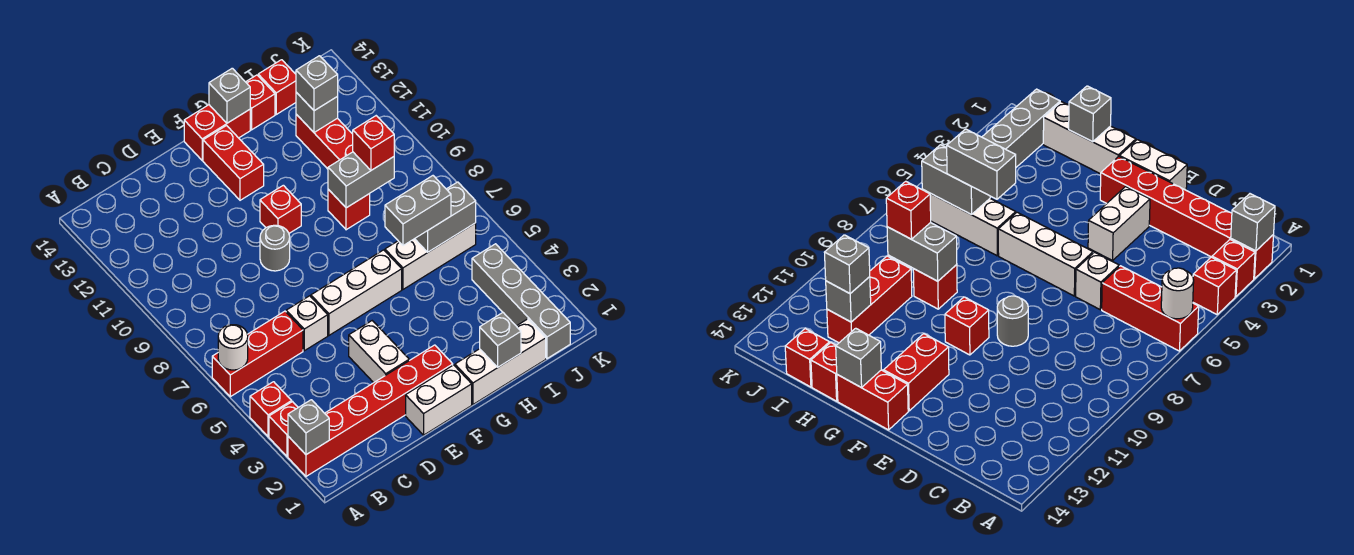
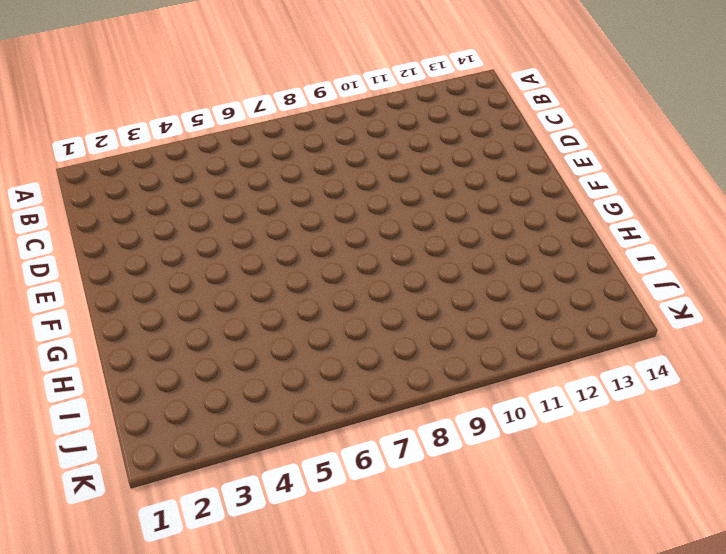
none -> red 1x6 brick [288,345,453,476]
none -> red 1x1 brick [269,402,298,456]
none -> red 1x1 brick [250,382,292,437]

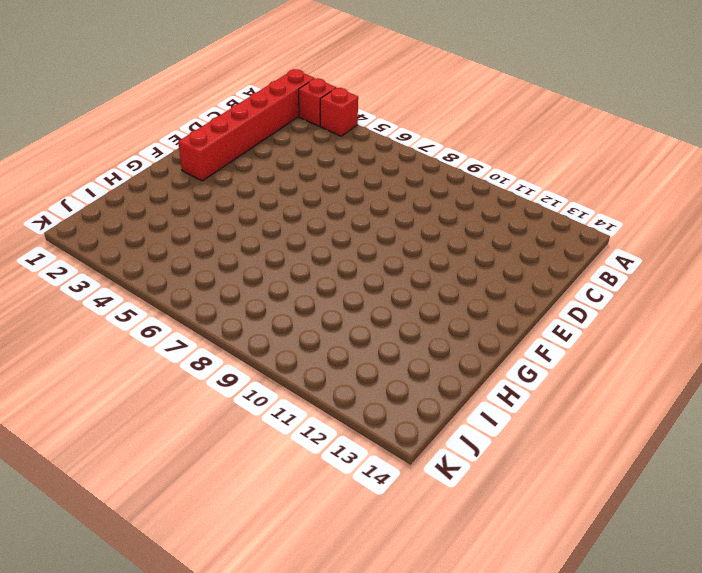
none -> red 1x3 brick [212,311,303,397]
none -> white 1x1 brick [286,296,328,351]
none -> white 1x2 brick [406,365,472,435]

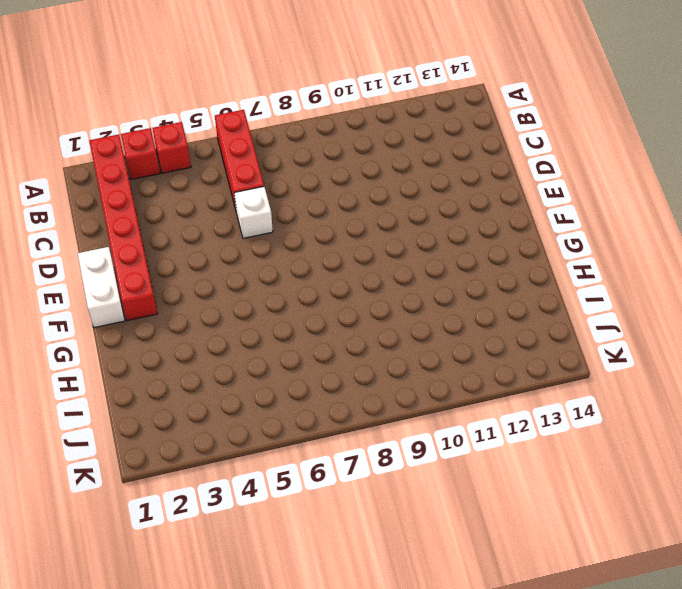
none -> white 1x2 brick [349,321,409,383]
none -> white 1x3 brick [311,250,402,335]
none -> grey 1x1 round brick [260,225,290,271]

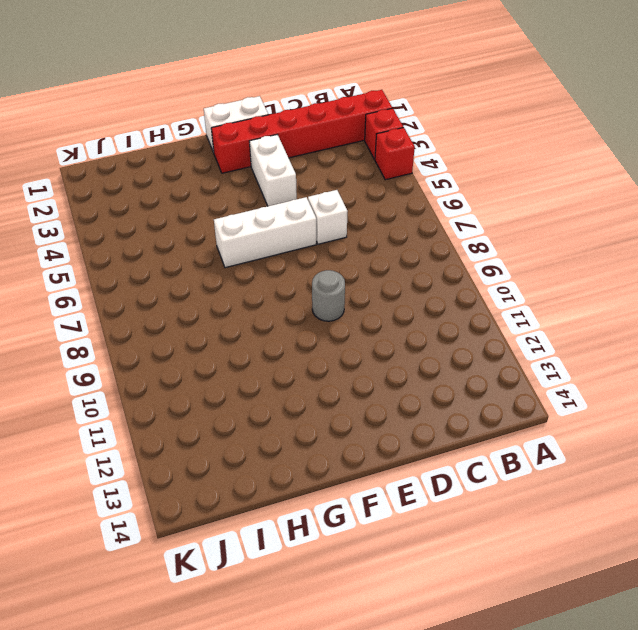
none -> red 1x3 brick [212,311,303,397]
none -> red 1x1 brick [260,185,301,233]
none -> red 1x2 brick [203,126,264,200]

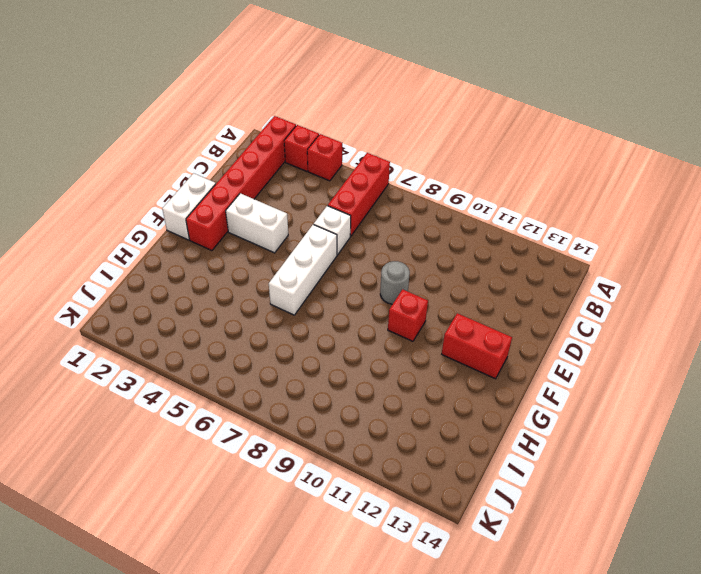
none -> red 1x2 brick [184,105,250,160]
none -> white 1x3 brick [455,319,546,404]
none -> white 1x3 brick [385,223,476,289]

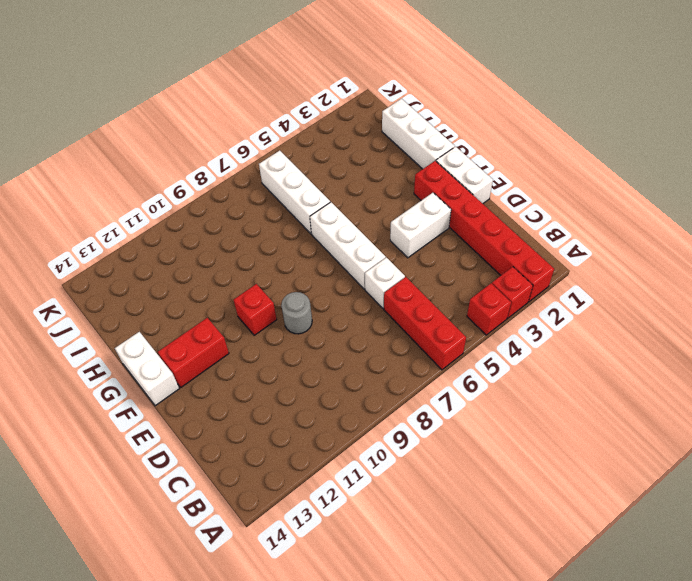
white 1x2 brick [115,332,179,406] -> red 1x2 brick [184,105,250,160]
none -> red 1x1 brick [328,189,370,230]
none -> red 1x1 brick [246,75,275,130]
none -> red 1x3 brick [296,114,353,169]

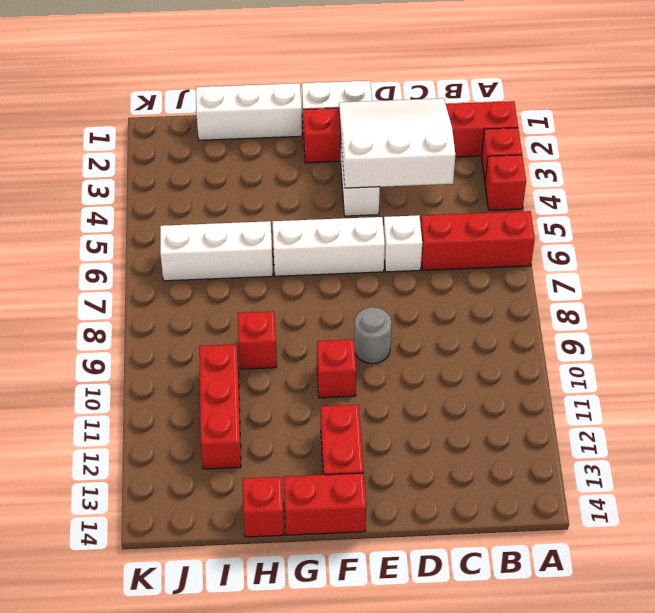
white 3x3 slope [339,98,455,188] -> none
none -> red 1x1 brick [258,60,296,114]
none -> grey 1x4 brick [472,244,570,359]
none -> grey 1x1 brick [288,400,329,455]

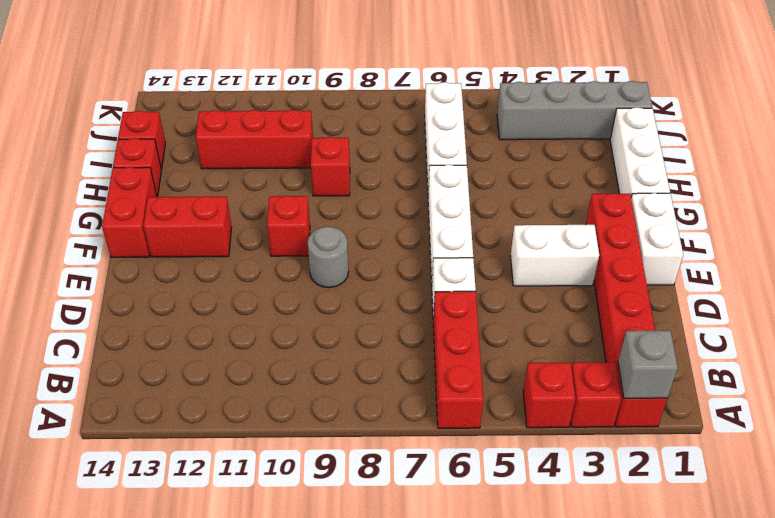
none -> white 1x1 round brick [218,325,248,370]
none -> grey 1x1 brick [209,68,250,123]
none -> grey 1x1 brick [480,313,521,367]

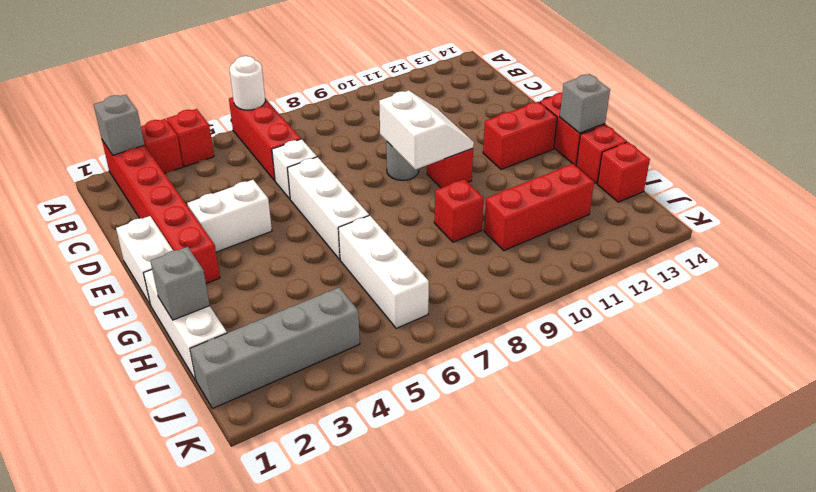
white 2x2 slope [379,90,474,170] -> none
none -> grey 1x2 brick [328,152,394,208]
none -> grey 1x2 brick [415,182,476,252]
none -> grey 1x1 brick [296,92,338,132]

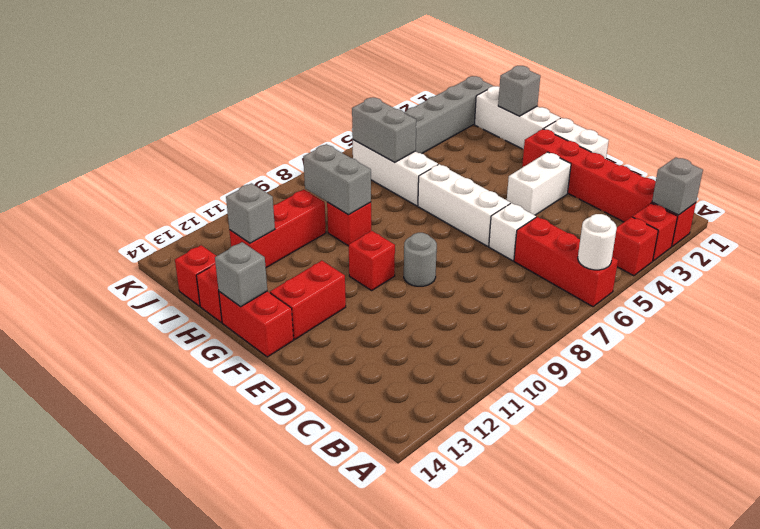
none -> grey 1x2 brick [385,176,451,246]
none -> red 1x1 brick [353,116,394,170]
none -> grey 1x1 brick [296,56,338,111]

